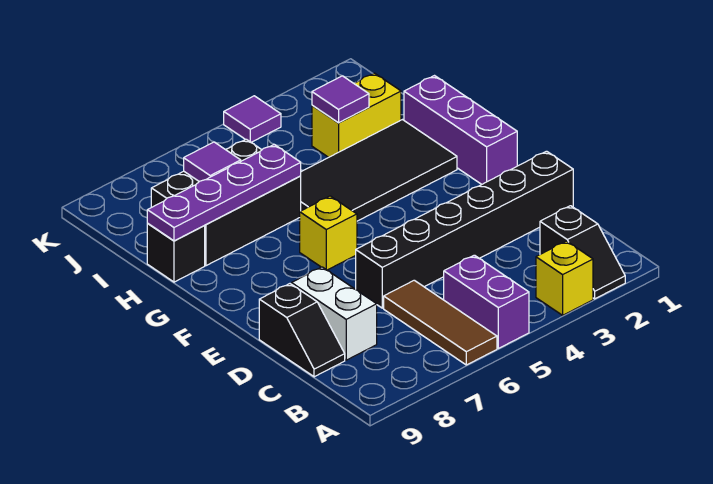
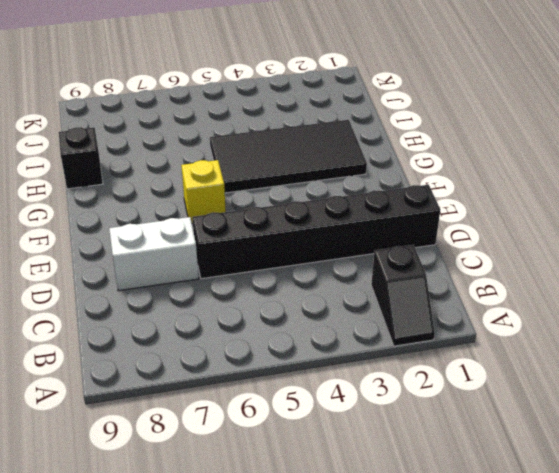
white 1x2 brick [109,217,199,291] -> white 1x2 brick turned to [292,267,377,360]
none -> yellow 1x1 brick [536,241,593,315]
none -> purple 1x2 brick [444,255,529,348]
none -> brown 1x3 tile [384,280,497,365]

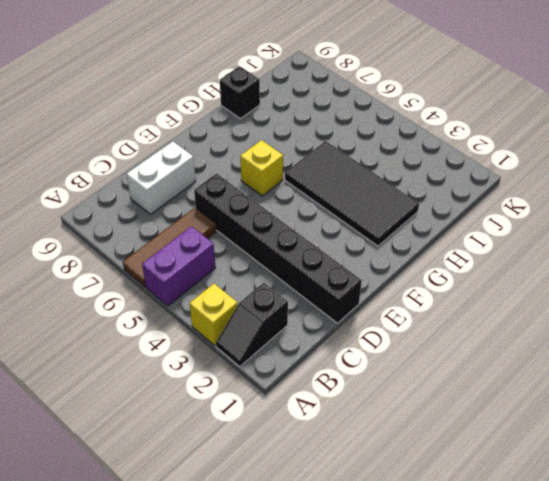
none -> black 1x2 slope [259,284,345,377]
none -> purple 1x3 brick [404,76,517,184]
none -> black 2x3 brick [151,139,301,266]

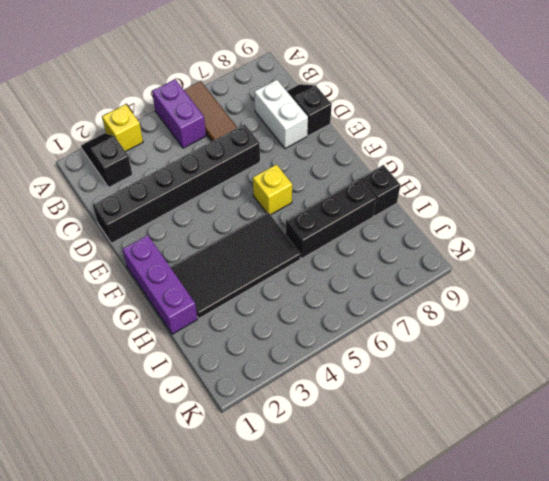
black 1x3 brick [286,179,376,259] -> black 2x3 brick [151,139,301,266]
none -> yellow 1x2 brick [312,73,401,157]
none -> purple 1x1 tile [224,96,281,142]
none -> purple 1x4 plate [147,145,301,241]

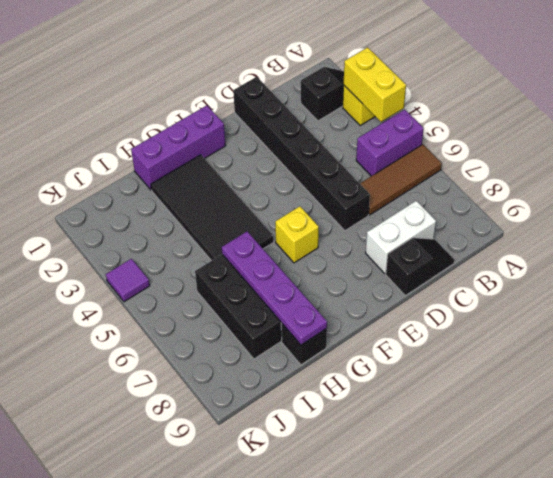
yellow 1x2 brick [343,47,406,122] -> yellow 1x2 brick moved to [312,73,401,157]
none -> purple 1x1 tile [312,76,369,123]
none -> purple 1x1 tile [184,142,241,181]

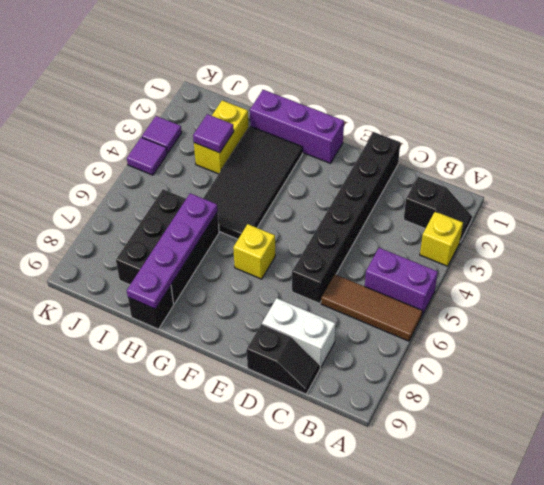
purple 1x1 tile [142,116,182,153] -> purple 1x1 tile moved to [184,142,241,181]

